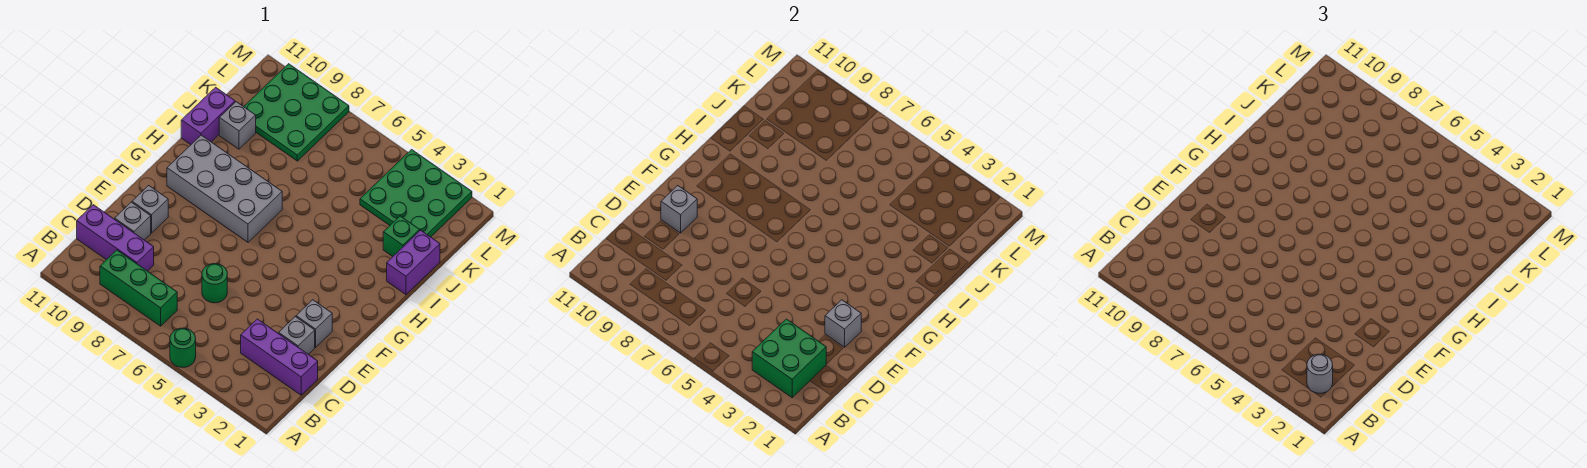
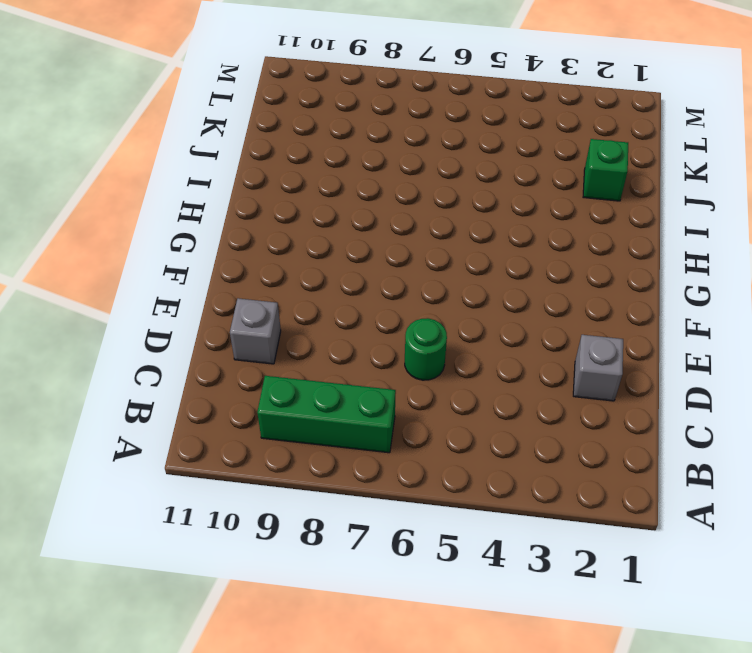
none -> green 1x1 round brick [170,328,196,367]
none -> purple 1x3 brick [241,319,318,395]
none -> purple 1x3 brick [77,205,154,271]

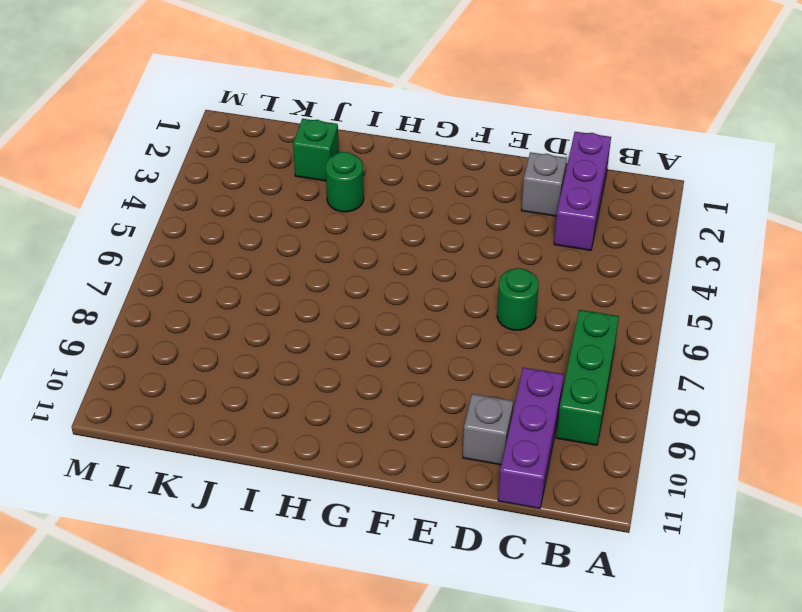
green 1x1 round brick [326,152,364,212] -> green 1x1 round brick moved to [170,328,196,367]
none -> grey 1x1 brick [296,300,332,347]
none -> grey 1x1 brick [132,186,168,233]
none -> grey 2x4 brick [167,135,282,242]

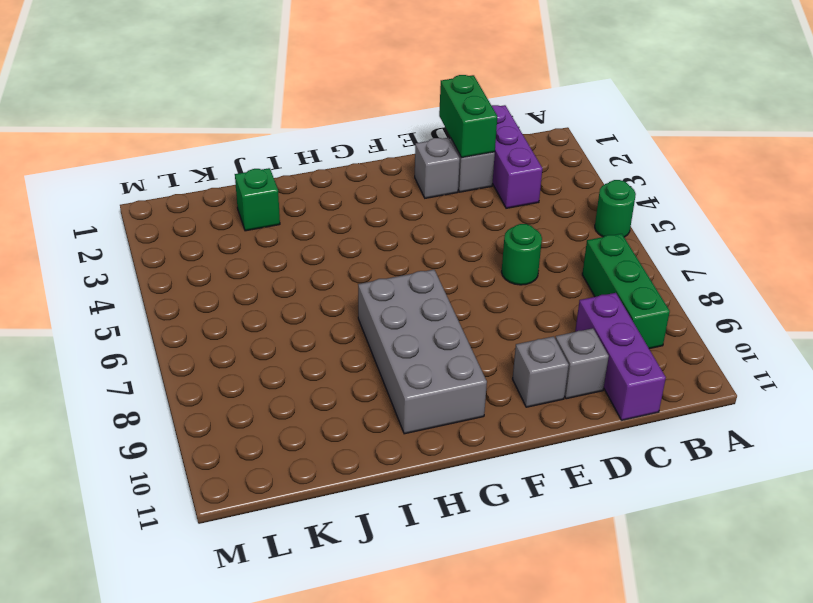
green 1x2 brick [439,75,497,158] -> none
none -> purple 1x2 brick [387,230,440,294]
none -> purple 1x2 brick [181,87,235,145]
none -> grey 1x1 brick [219,102,256,149]

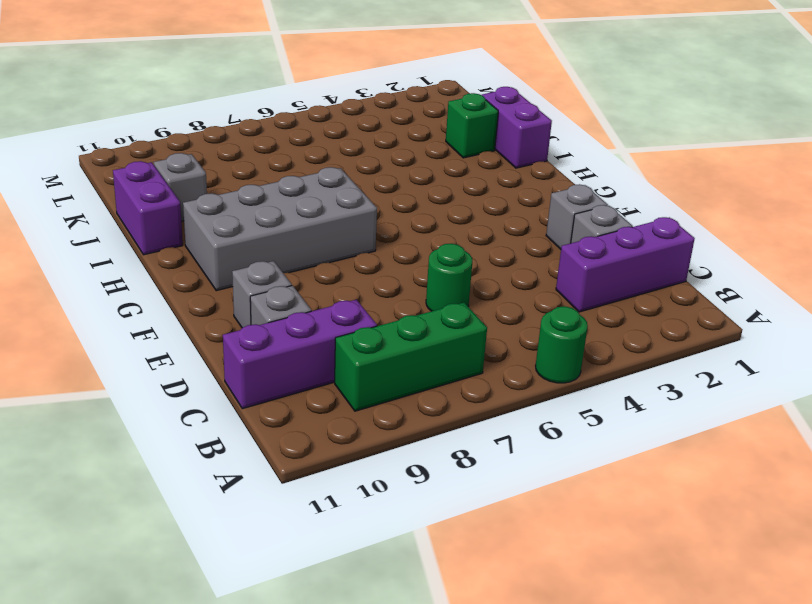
none -> green 3x3 plate [360,150,472,237]
none -> green 3x3 plate [244,64,349,161]
none -> green 2x2 brick [752,319,826,398]

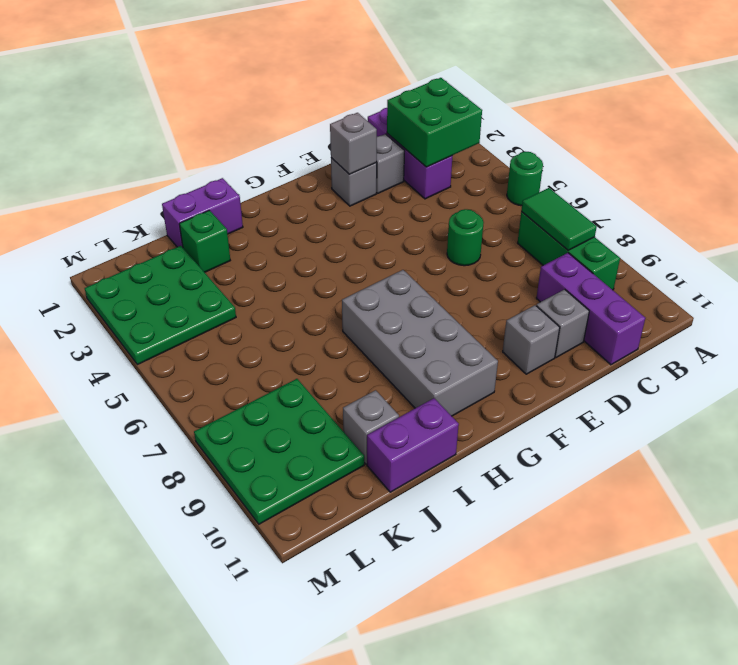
green 1x2 tile [521,188,597,250] -> none
none -> grey 1x1 brick [661,186,697,233]
none -> grey 1x1 round brick [1307,354,1333,393]

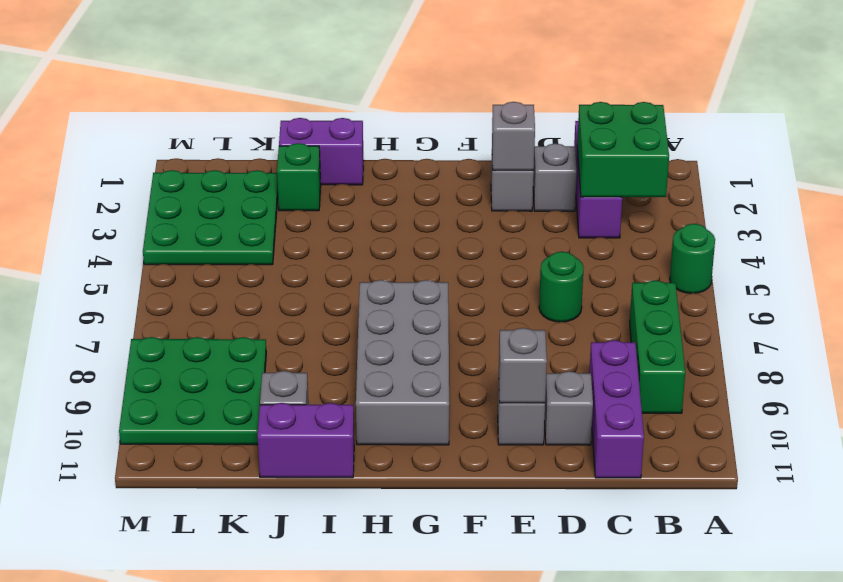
none -> grey 1x1 round brick [1307,354,1333,393]

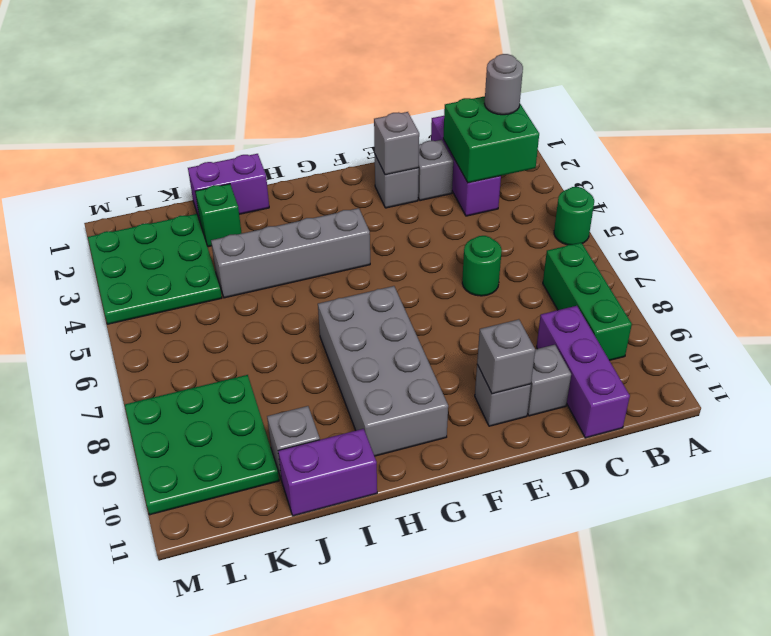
grey 1x4 brick [211,208,370,298] -> none

